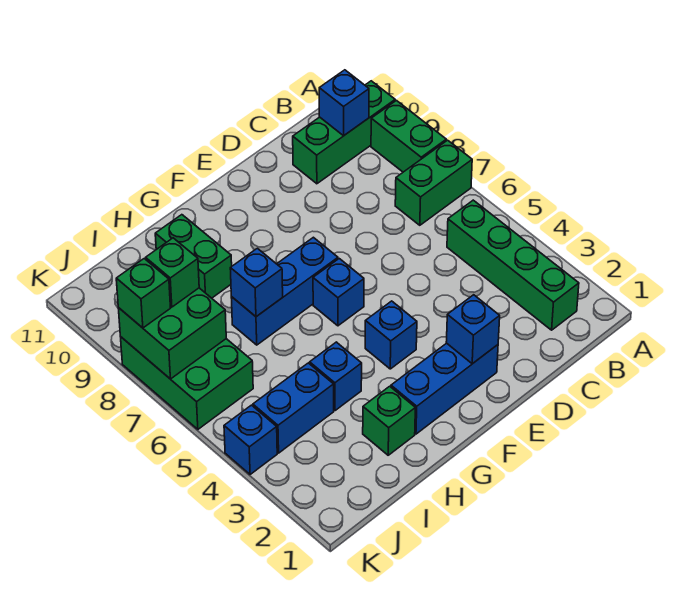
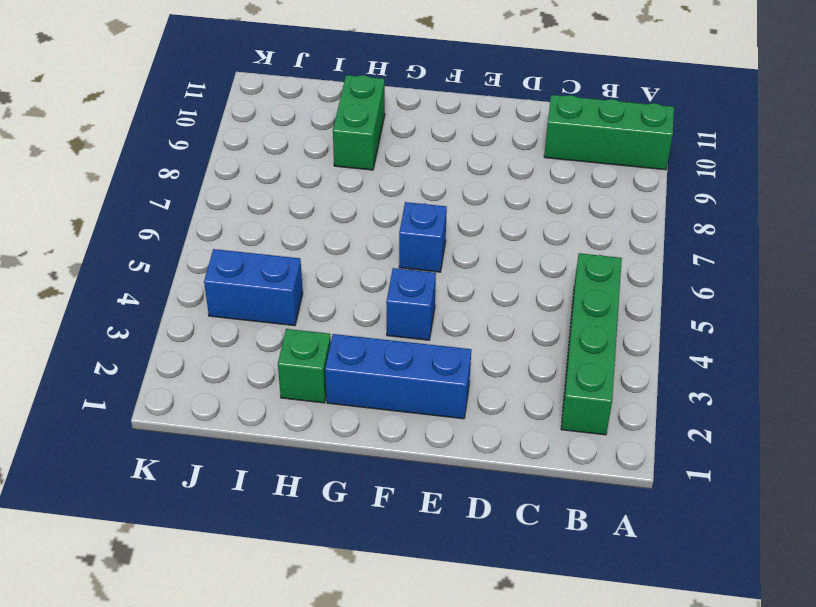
none -> green 1x2 brick [395,140,472,225]
none -> green 1x2 brick [371,101,446,172]
none -> blue 1x3 brick [231,237,338,345]

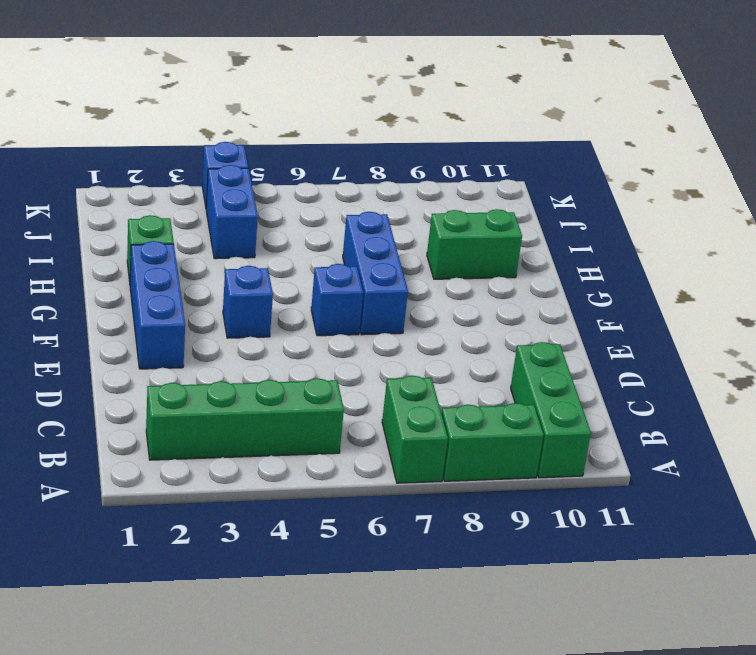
none -> blue 1x1 brick [310,342,362,411]
none -> green 2x3 brick [121,337,253,429]
none -> blue 1x1 brick [319,70,369,136]

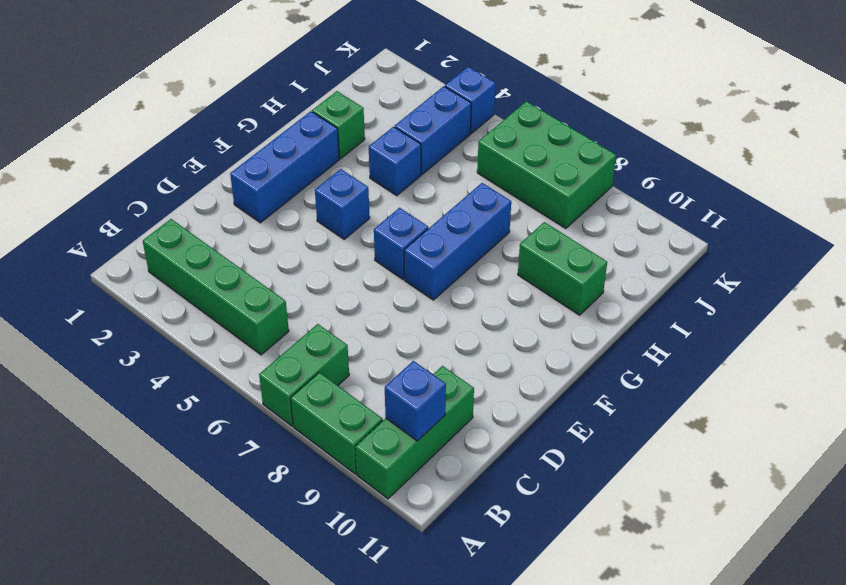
none -> blue 1x1 brick [446,295,500,364]
none -> blue 1x1 brick [230,248,283,317]
none -> green 2x2 brick [118,288,226,379]

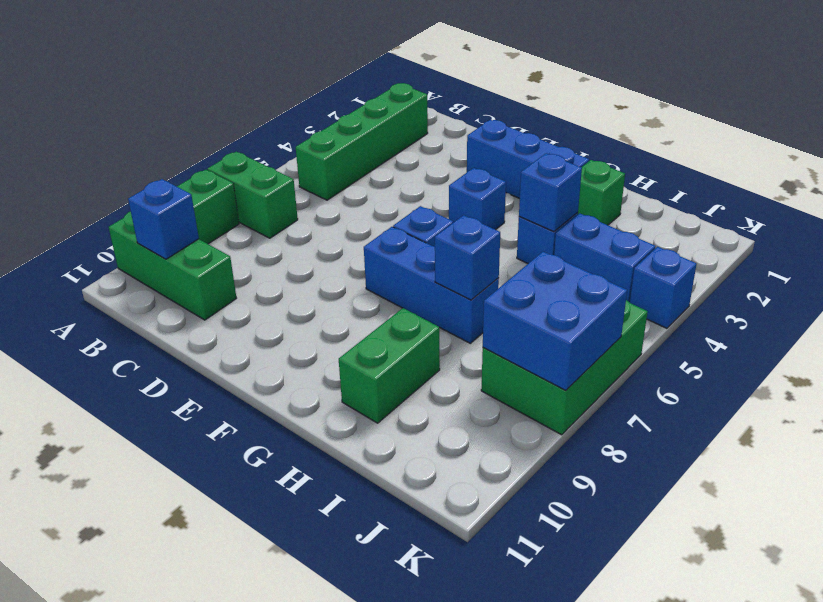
blue 1x1 brick [519,153,582,232] -> blue 1x1 brick moved to [446,295,500,364]
blue 2x2 brick [483,252,627,390] -> green 2x2 brick [118,288,226,379]
none -> green 1x1 brick [146,238,199,307]
none -> green 1x1 brick [116,259,170,328]

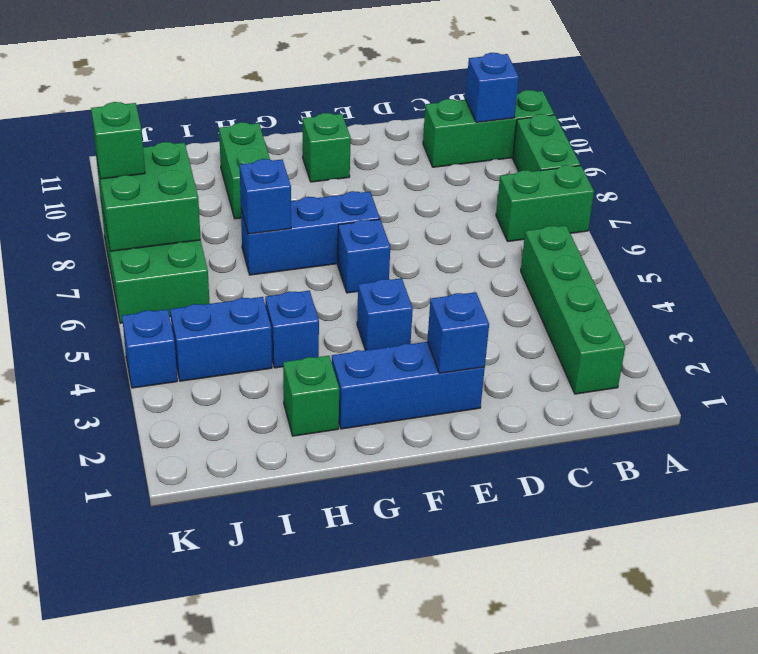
green 1x1 brick [303,113,351,182] -> green 1x1 brick moved to [146,238,199,307]

